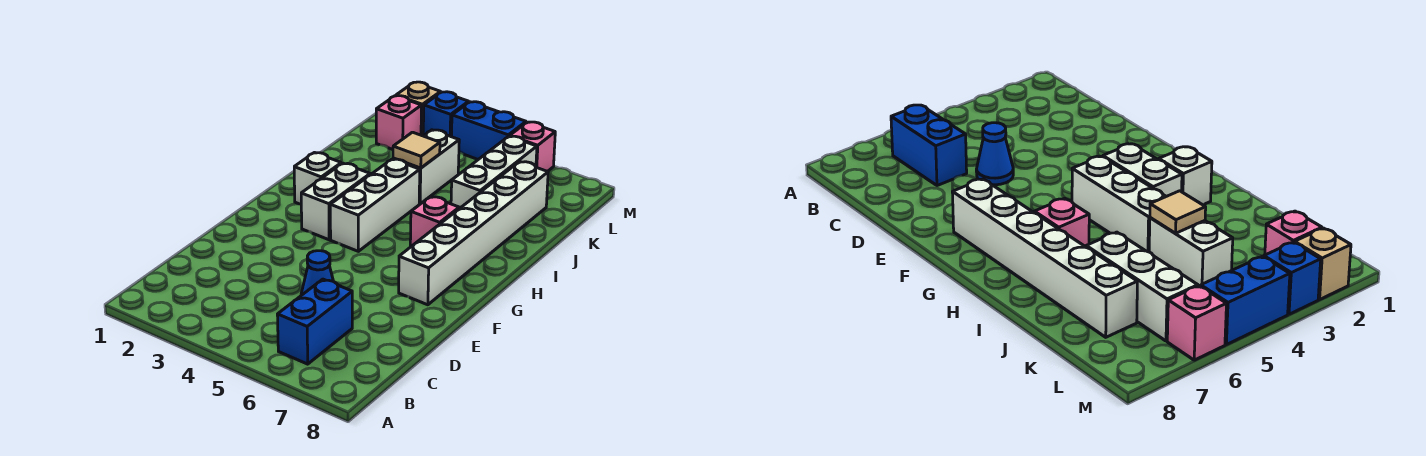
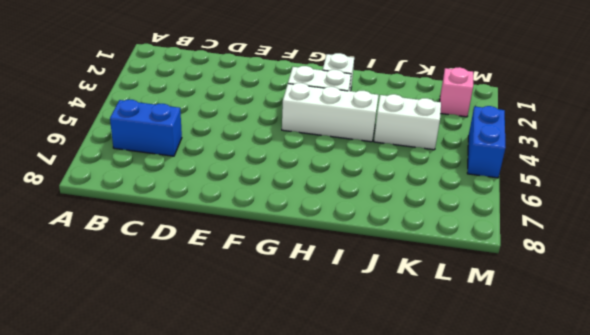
none -> blue 1x1 cone [301,251,333,295]
none -> white 1x6 brick [399,162,548,305]
none -> pink 1x1 brick [410,196,459,247]

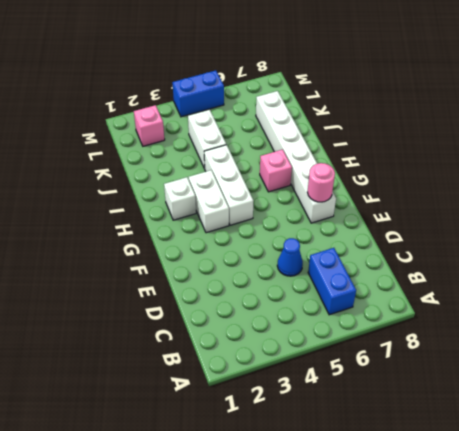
pink 1x1 round brick [307,163,335,202] -> none
none -> white 1x3 brick [451,136,537,209]
none -> tan 1x1 brick [396,82,441,136]
none -> blue 1x1 brick [423,92,469,136]

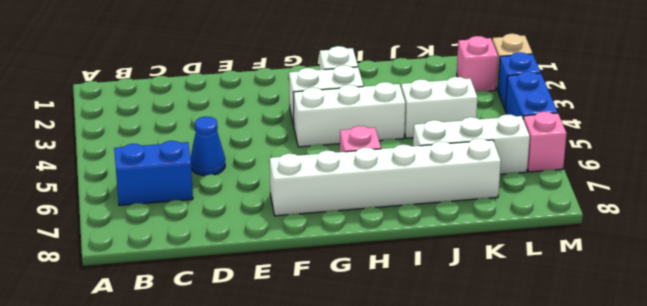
none -> tan 1x1 tile [393,132,440,168]

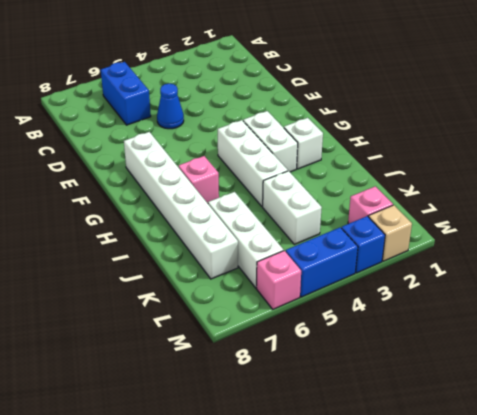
none -> tan 1x1 tile [393,132,440,168]

